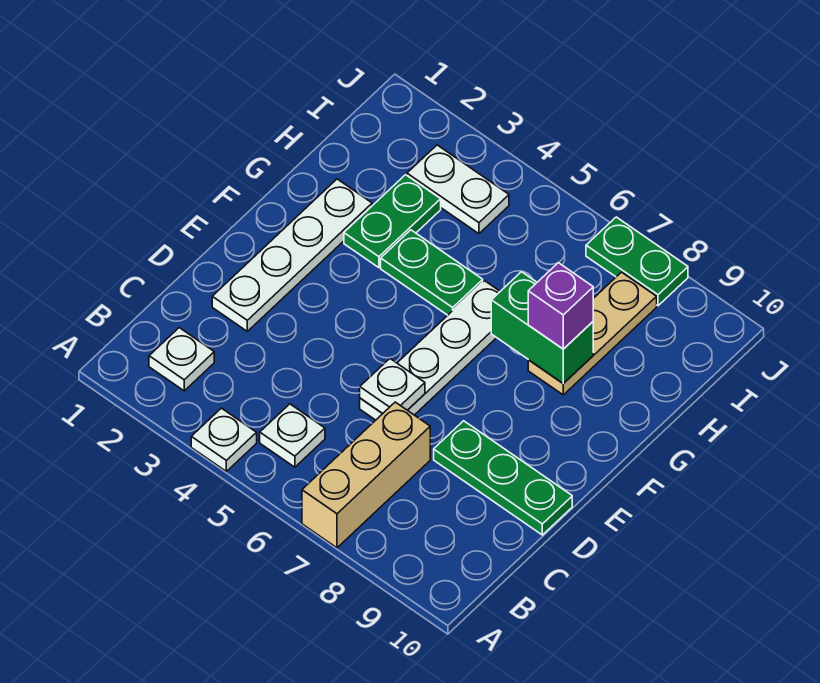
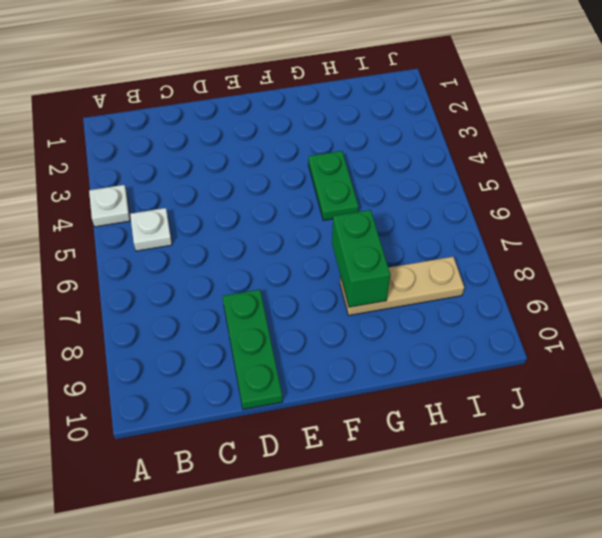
none -> tan 1x3 brick [302,402,430,548]
none -> white 1x1 plate [149,328,214,391]
none -> white 1x4 plate [212,179,372,331]

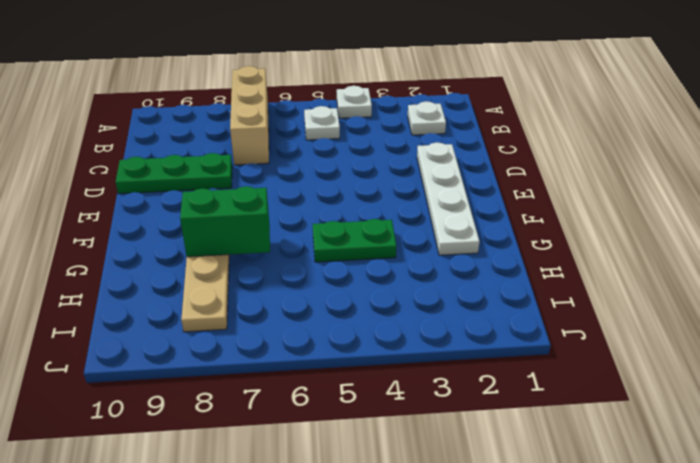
none -> white 1x4 plate [360,281,500,420]
none -> green 1x2 plate [344,175,441,268]
none -> white 1x2 plate [407,145,509,234]

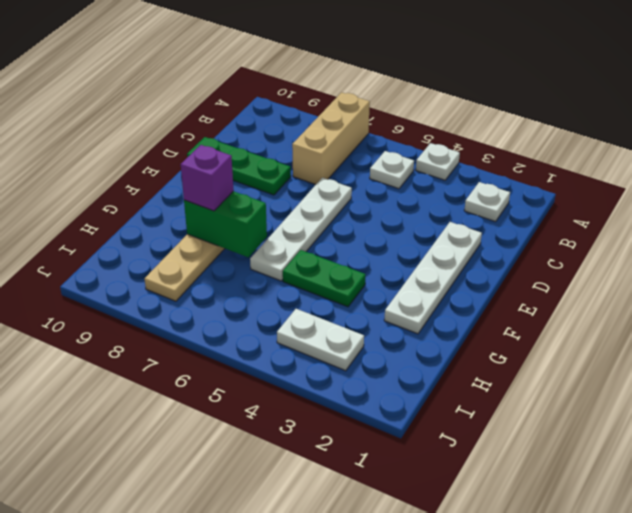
none -> green 1x2 plate [344,175,441,268]
none -> green 1x2 plate [586,217,688,306]
none -> white 1x1 plate [360,359,425,413]

